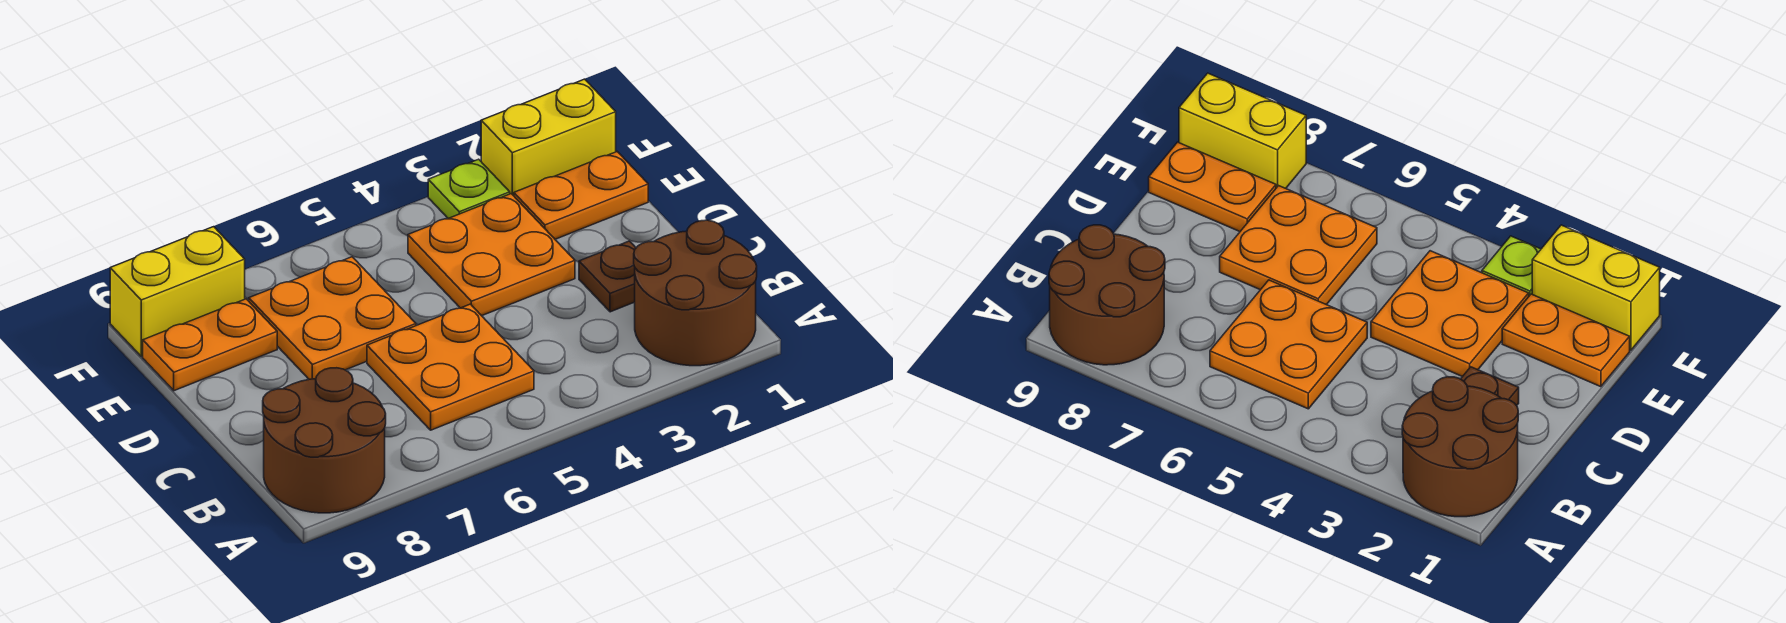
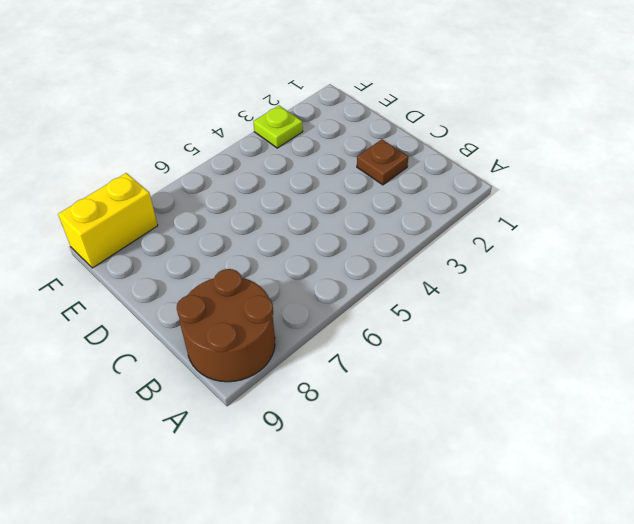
none -> brown 2x2 round brick [634,220,757,366]
none -> orange 2x2 plate [367,304,534,430]

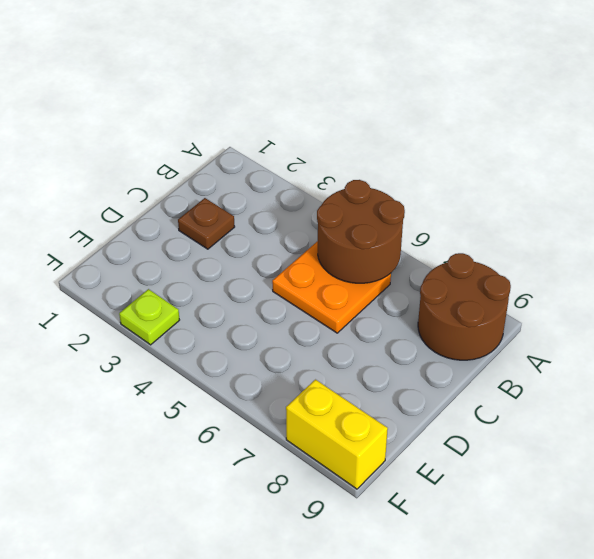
brown 2x2 round brick [317,180,405,283] -> brown 2x2 round brick moved to [634,220,757,366]
none -> orange 2x2 plate [408,194,575,316]
none -> orange 2x2 plate [249,257,416,379]

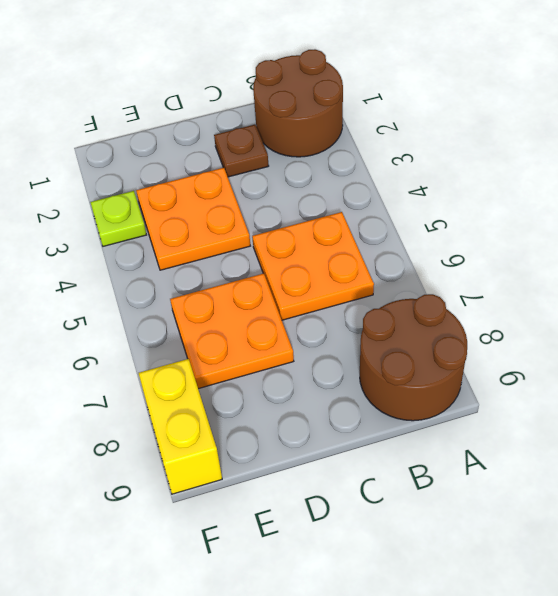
none -> orange 1x2 plate [514,152,648,239]
none -> orange 1x2 plate [143,299,277,391]

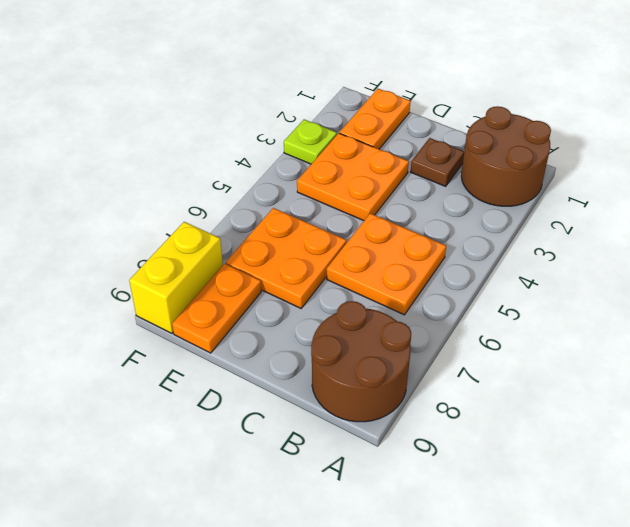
none -> yellow 1x2 brick [481,79,616,196]

